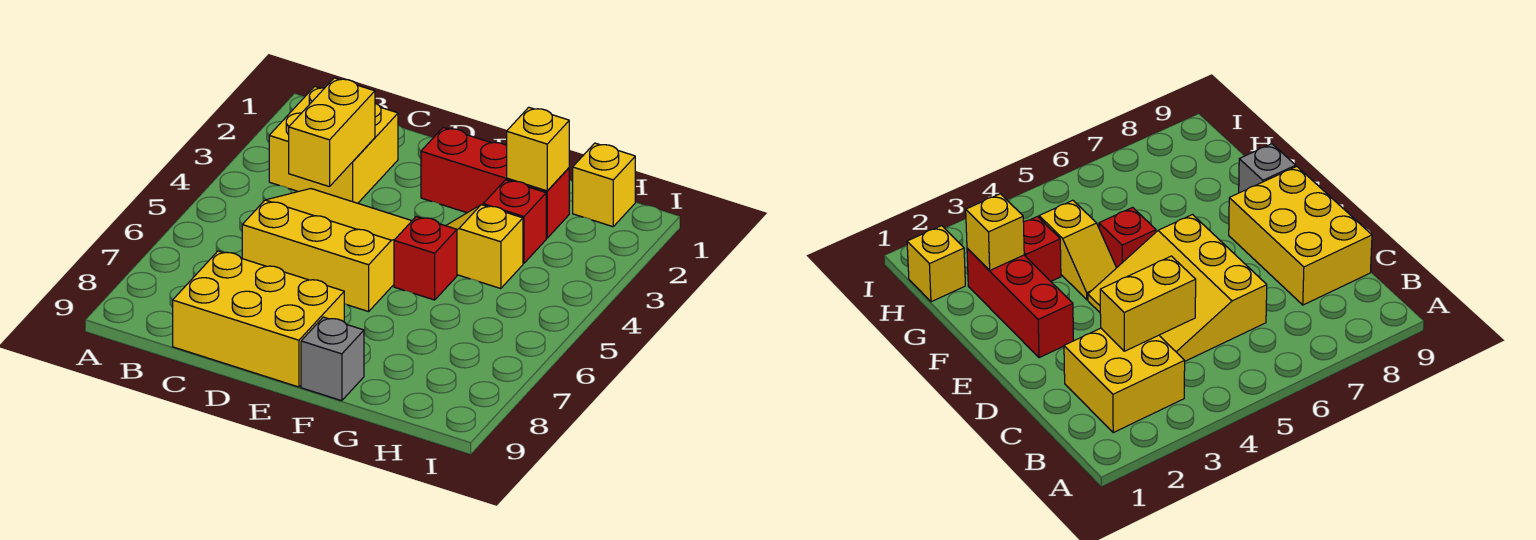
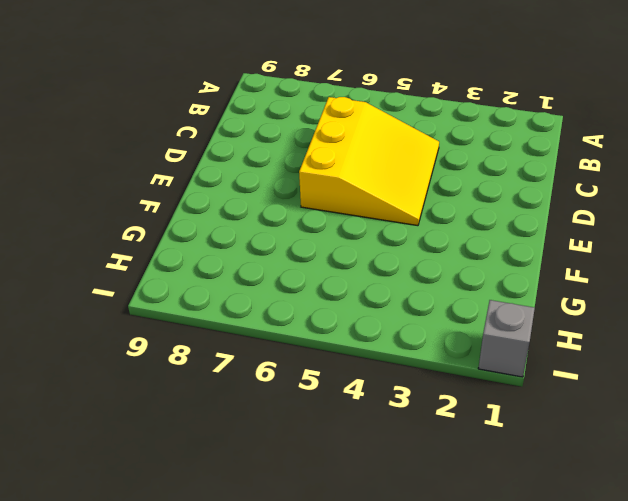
grey 1x1 brick [478,300,535,377] -> grey 1x1 brick moved to [301,317,364,401]
none -> yellow 2x2 brick [269,86,398,203]
none -> yellow 2x3 brick [173,251,344,387]

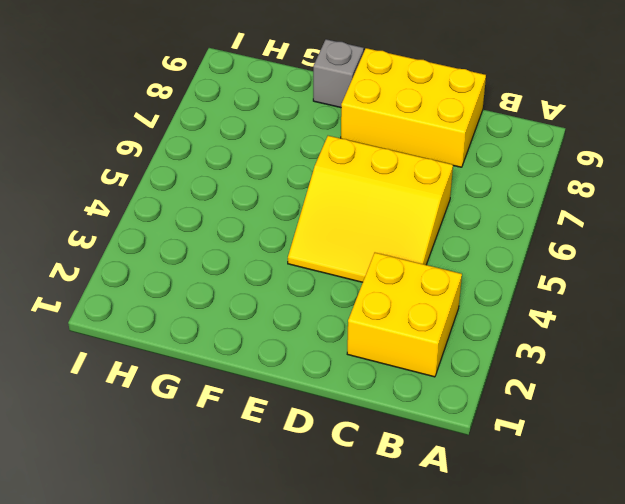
none -> red 1x3 brick [421,127,569,238]
none -> yellow 1x2 slope [446,205,523,289]

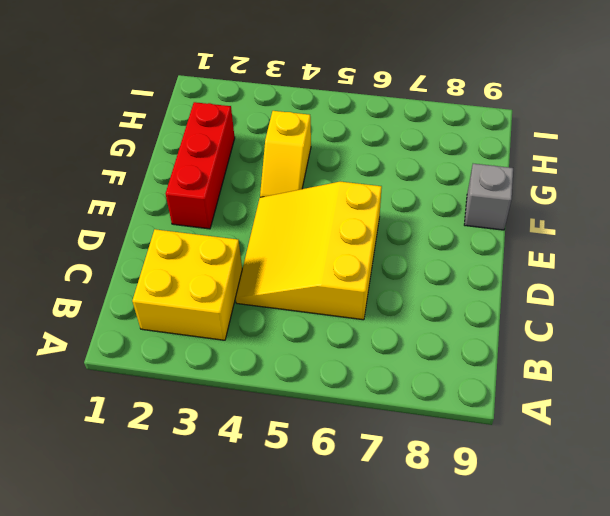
none -> yellow 2x3 brick [173,251,344,387]
none -> red 1x1 brick [394,217,457,300]

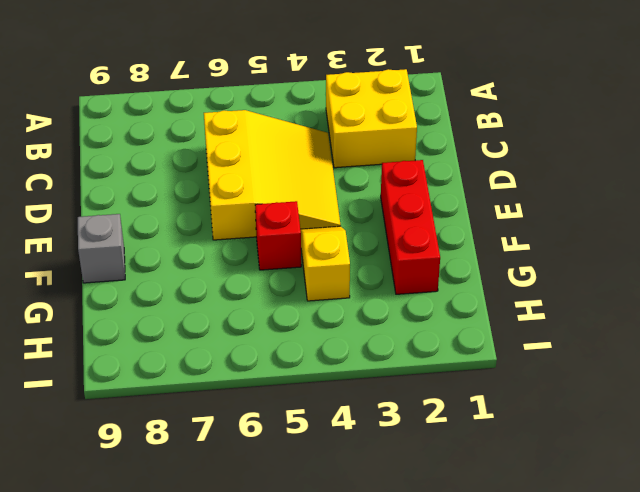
none -> yellow 2x3 brick [173,251,344,387]
none -> red 1x1 brick [483,180,546,263]

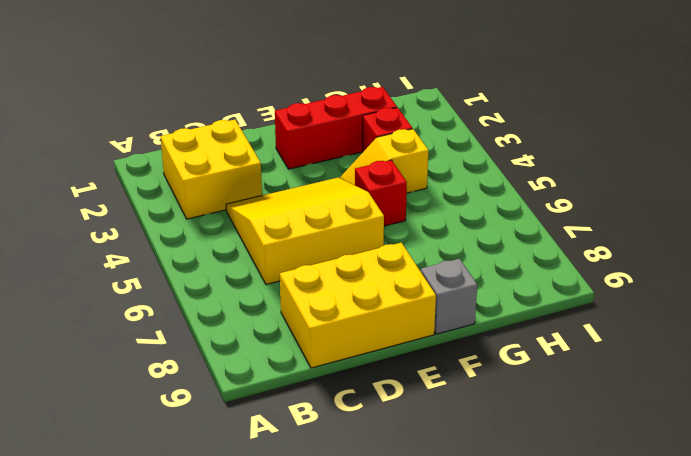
none -> yellow 1x1 brick [573,143,635,227]
none -> yellow 1x2 brick [289,78,375,187]

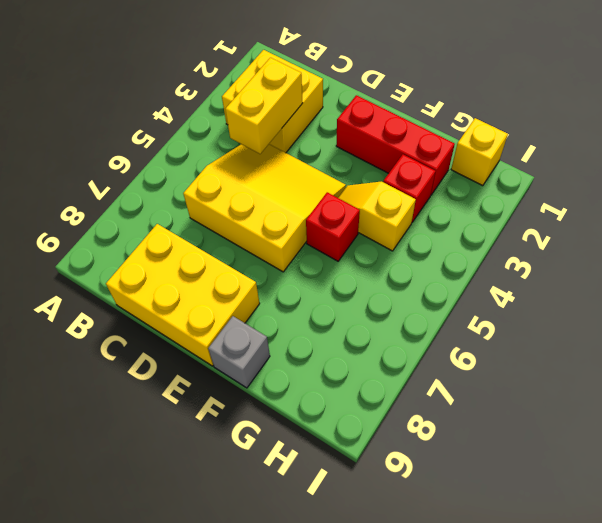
none -> yellow 1x1 brick [507,107,569,191]

